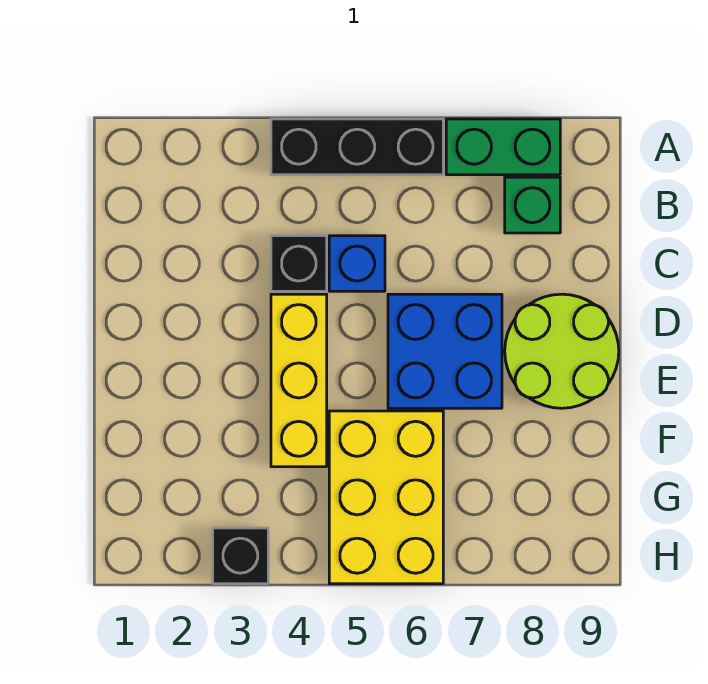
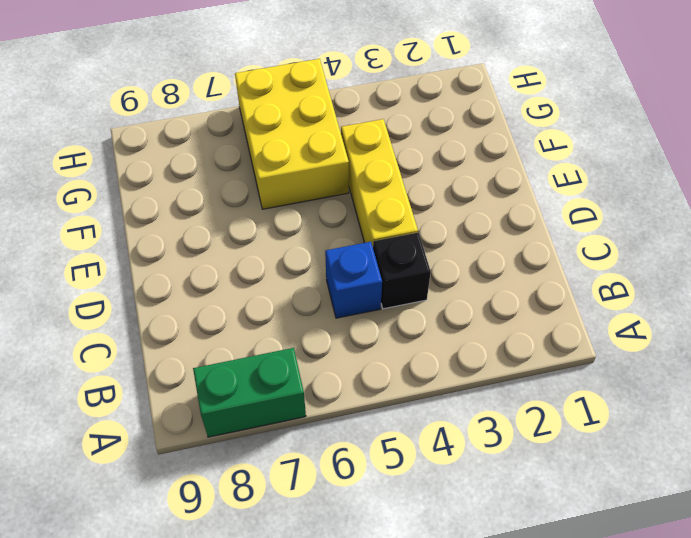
none -> black 1x3 brick [271,119,443,175]
none -> green 1x1 brick [505,177,560,233]

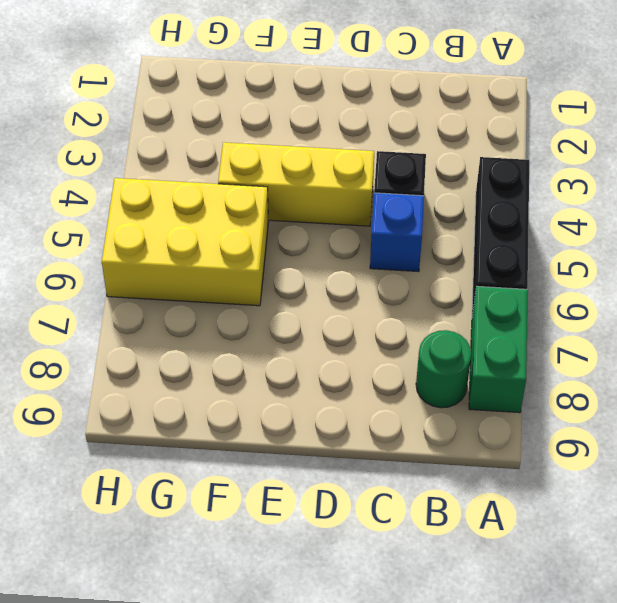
green 1x1 round brick [416,330,471,408] -> green 1x1 brick [505,177,560,233]
none -> blue 2x2 brick [388,294,502,408]
none -> lime 2x2 round brick [505,294,619,408]

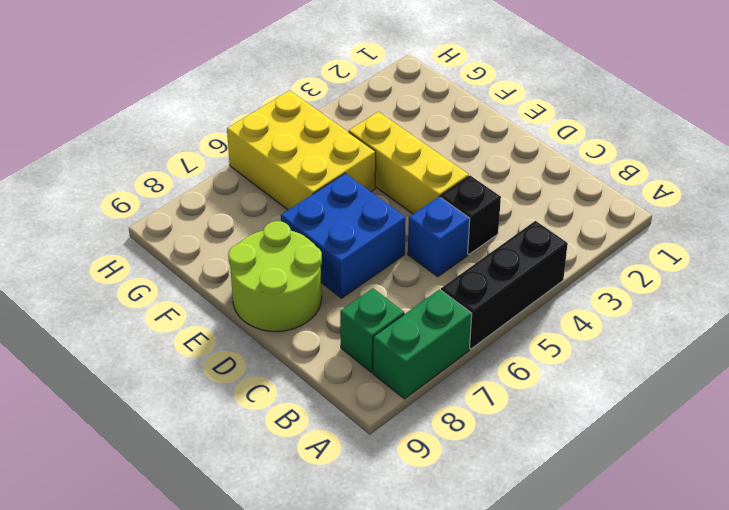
none -> black 1x1 brick [213,528,268,584]

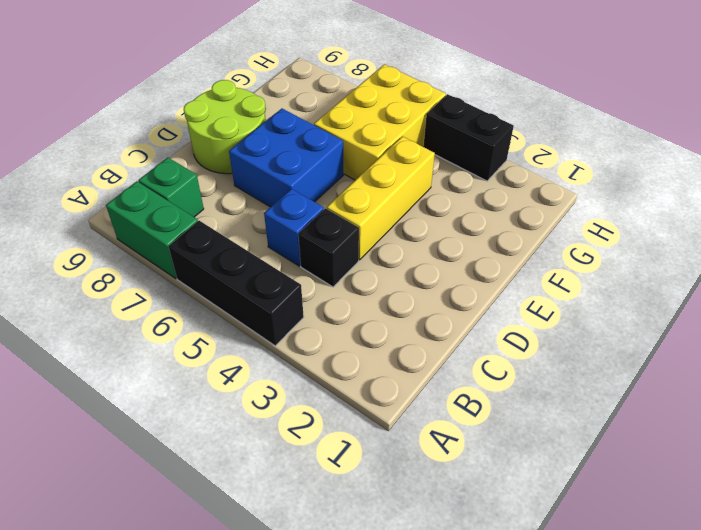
black 1x2 brick [423,94,514,181] -> black 1x1 brick [213,528,268,584]

